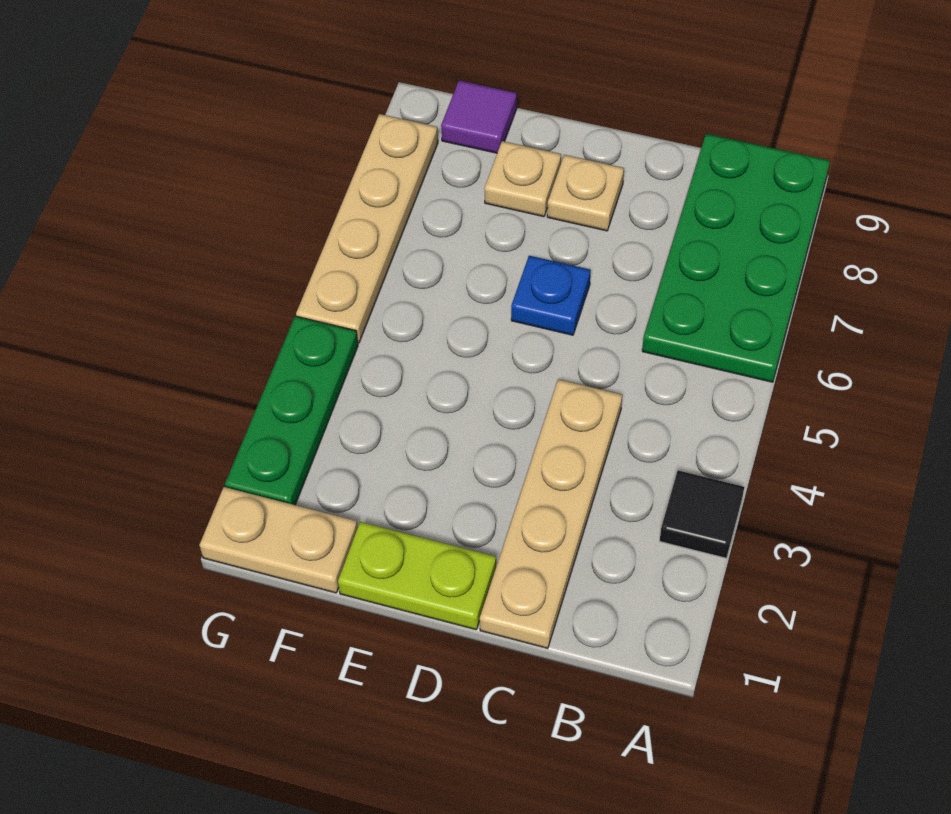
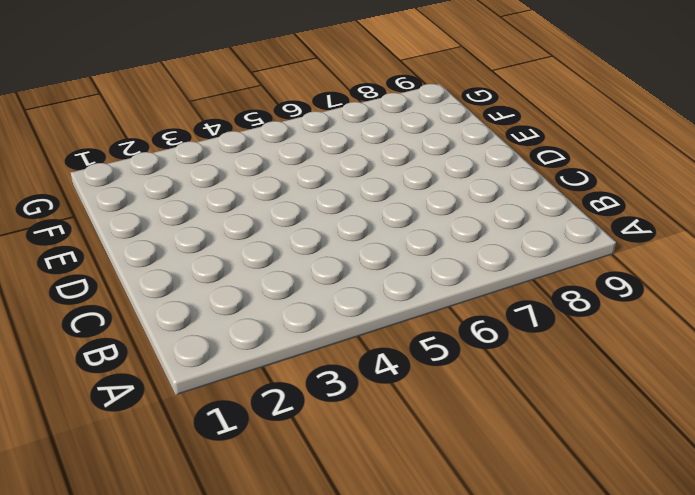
none -> black 1x1 tile [660,471,744,558]
none -> green 2x4 plate [642,134,830,382]

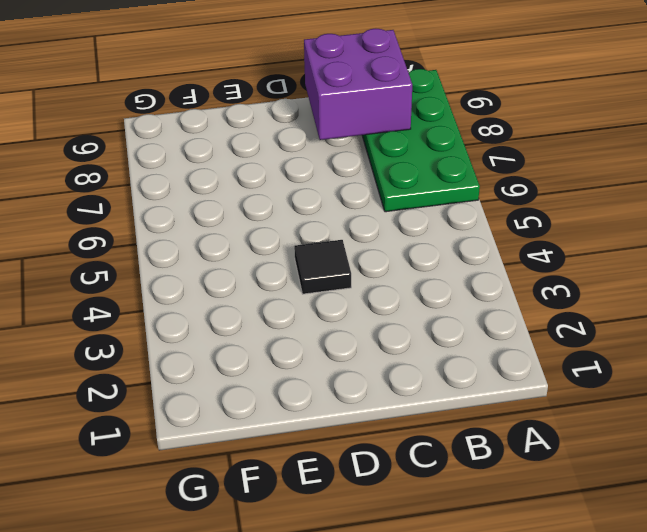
purple 2x2 brick [304,29,412,140] -> none
black 1x1 tile [294,240,351,294] -> black 1x1 tile moved to [660,471,744,558]
none -> tan 1x4 plate [480,379,622,648]
none -> lime 1x2 plate [338,522,496,630]

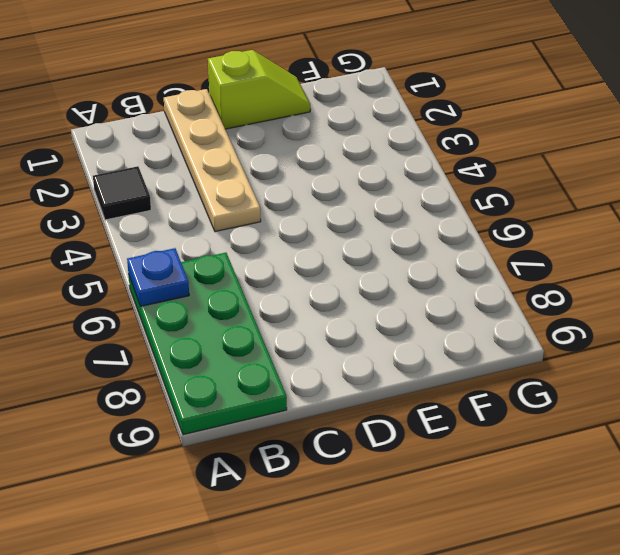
blue 1x1 plate [127,248,189,306] -> blue 1x1 plate moved to [511,256,591,335]
lime 1x2 slope [208,50,310,129] -> lime 1x2 plate [338,522,496,630]
none -> tan 1x1 plate [547,155,624,231]
none -> tan 1x1 plate [484,141,561,217]

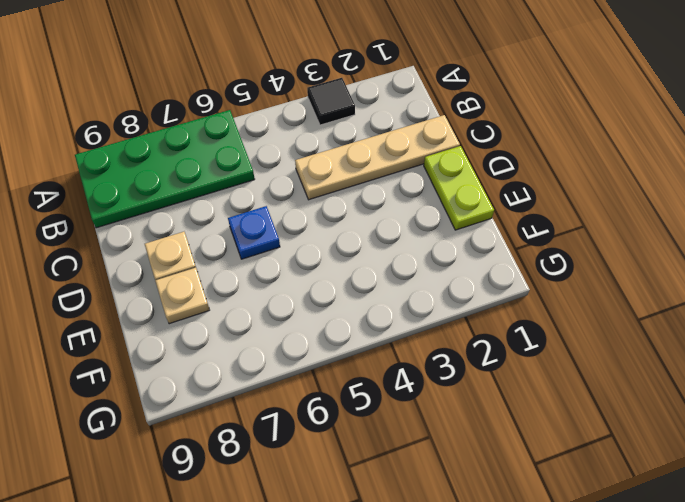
none -> tan 1x2 plate [199,487,358,593]
none -> purple 1x1 tile [441,80,517,153]

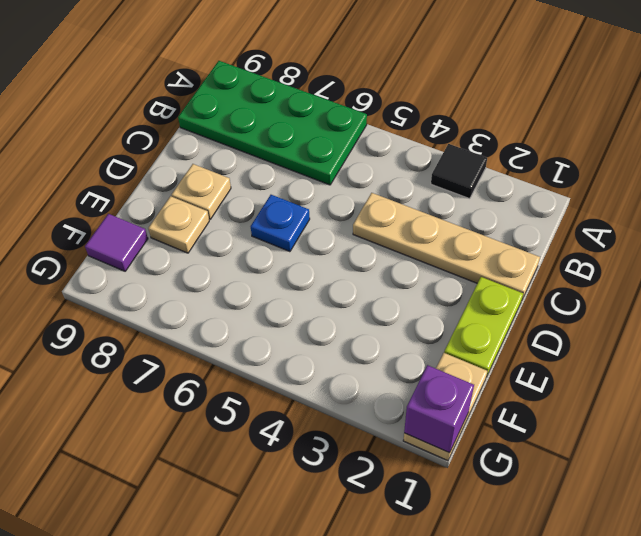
purple 1x1 brick [404,365,474,453] -> none
none -> green 1x3 plate [225,316,358,505]
none -> tan 1x4 plate [296,114,438,343]

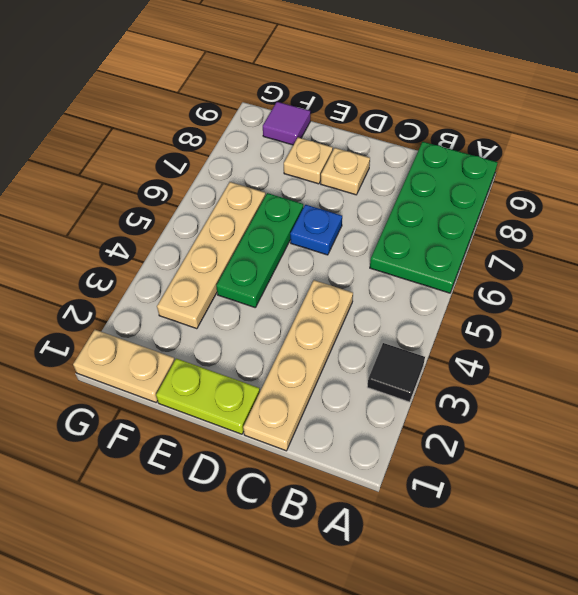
green 1x3 plate [216,193,303,307] -> green 1x3 plate moved to [225,316,358,505]
tan 1x4 plate [157,182,266,329] -> tan 1x4 plate moved to [296,114,438,343]

